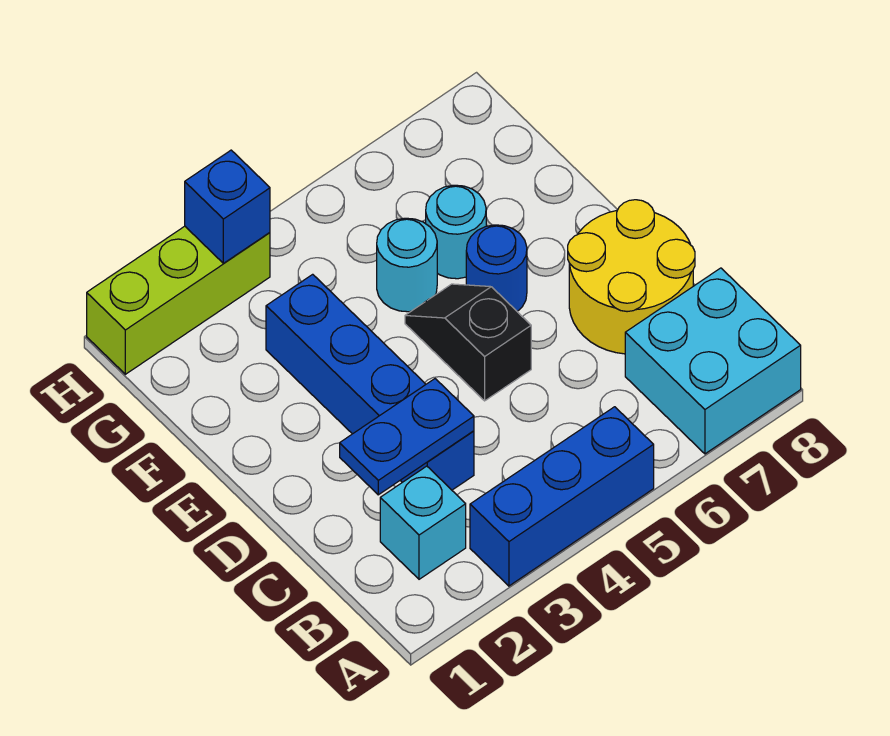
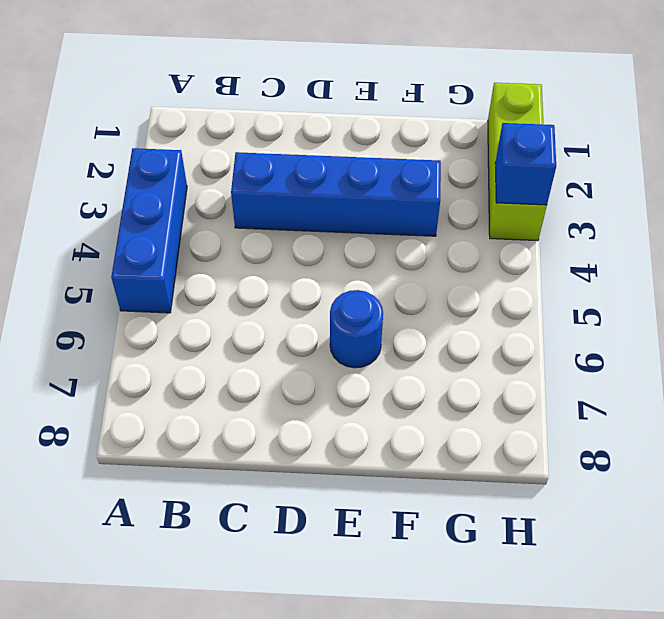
none -> cyan 2x2 brick [625,268,801,454]
none -> cyan 1x1 brick [380,466,466,579]
none -> yellow 2x2 round brick [568,200,695,354]

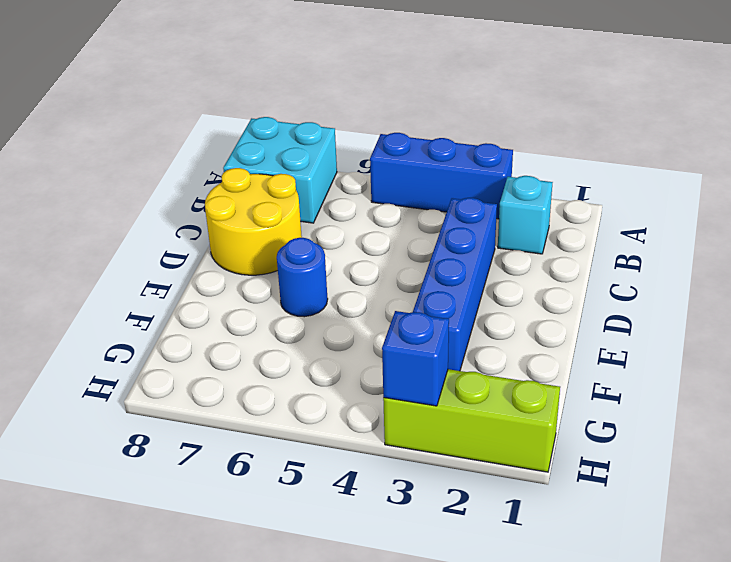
none -> black 1x2 slope [405,284,531,401]
none -> cyan 1x1 round brick [377,218,437,312]
none -> cyan 1x1 round brick [426,185,486,279]

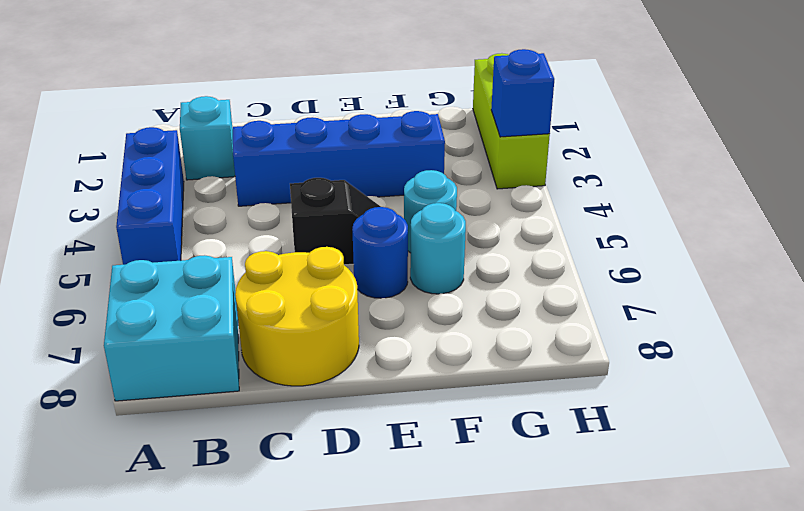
none -> blue 1x2 plate [340,379,474,495]

